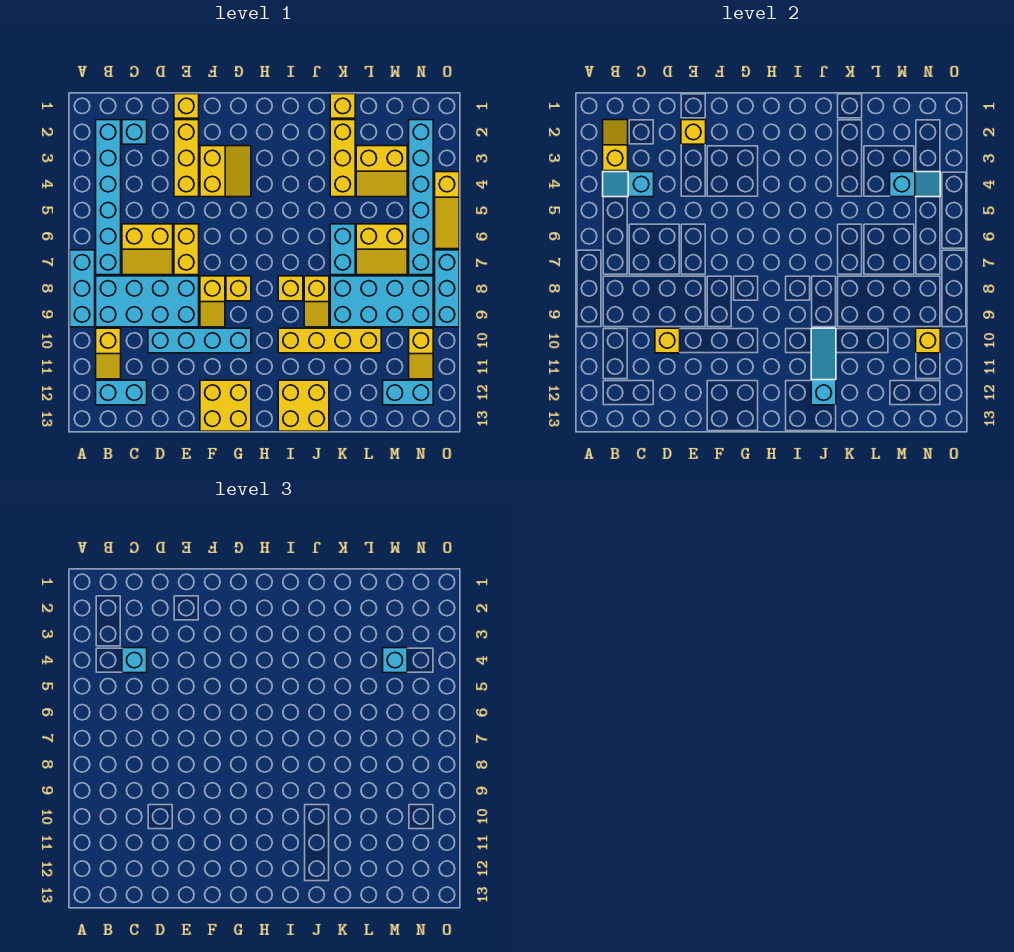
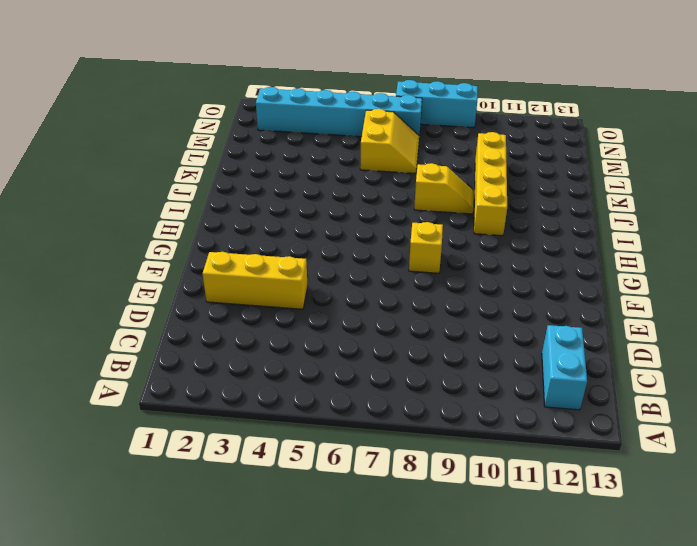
none -> cyan 1x3 brick [70,250,95,327]
none -> cyan 1x6 brick [96,120,121,275]
none -> cyan 2x4 brick [96,276,199,327]
none -> yellow 1x2 slope [96,328,121,379]

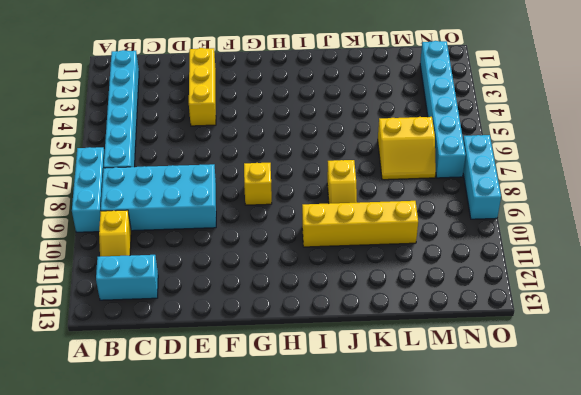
none -> cyan 1x1 brick [122,120,147,144]
none -> yellow 2x2 slope [122,224,173,275]
none -> cyan 1x4 brick [148,328,251,353]
none -> yellow 1x1 brick [174,94,199,118]

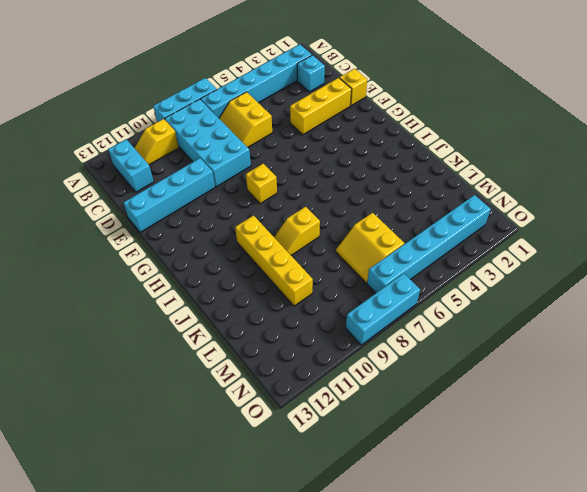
cyan 1x4 brick [123,158,215,232] -> cyan 1x4 brick turned to [148,328,251,353]
none -> yellow 1x2 brick [174,224,199,275]
none -> yellow 2x2 slope [200,146,251,197]
none -> yellow 1x2 slope [200,276,225,327]
none -> yellow 2x2 brick [200,380,251,431]

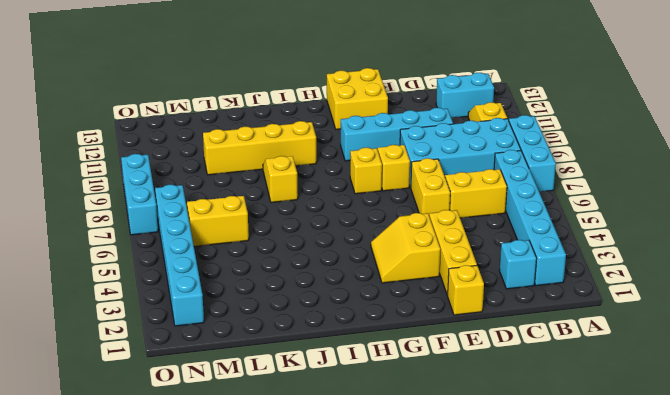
none -> yellow 1x1 brick [278,276,303,301]
none -> yellow 2x2 brick [278,380,329,431]
none -> yellow 1x1 brick [330,94,355,118]
none -> yellow 1x3 brick [330,120,355,197]

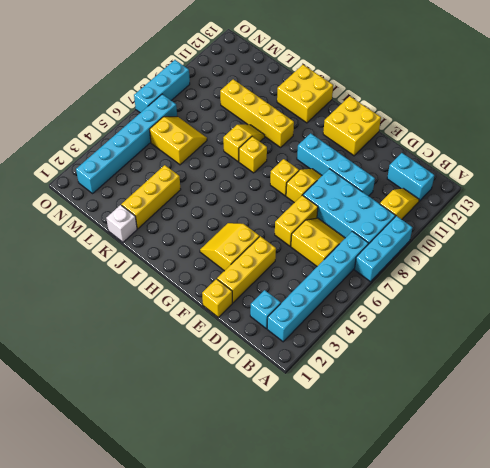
white 1x1 brick [106,205,137,242] -> yellow 1x1 brick [330,94,355,118]
none -> cyan 1x2 brick [330,224,355,275]
none -> cyan 2x4 brick [330,276,433,327]
none -> yellow 2x2 slope [356,146,407,197]
none -> cyan 1x2 brick [383,380,433,405]

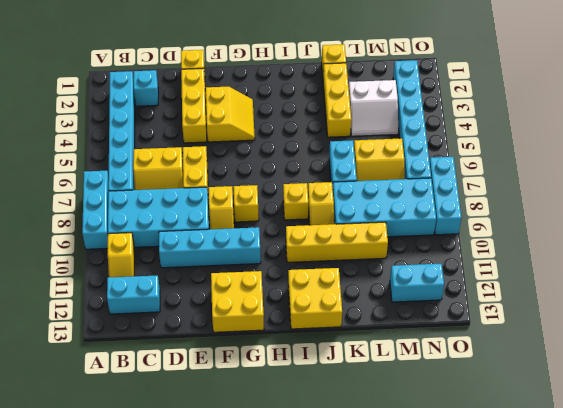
white 2x2 slope [349,80,398,136] -> yellow 2x2 slope [356,146,407,197]
none -> yellow 1x2 slope [409,328,433,379]
none -> yellow 1x3 slope [435,172,459,249]
none -> yellow 1x2 slope [603,120,628,171]
none -> cyan 1x2 slope [603,172,654,197]

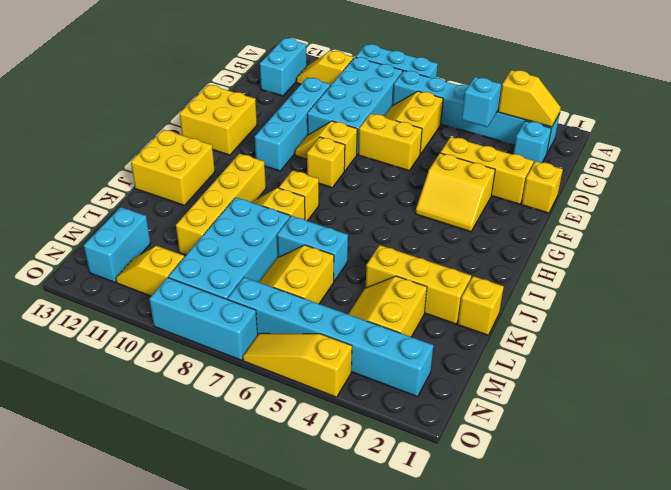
none -> yellow 1x1 brick [655,328,680,353]
none -> yellow 1x1 brick [681,120,706,144]
none -> cyan 1x3 slope [811,328,836,405]
none -> cyan 1x2 slope [890,172,940,197]

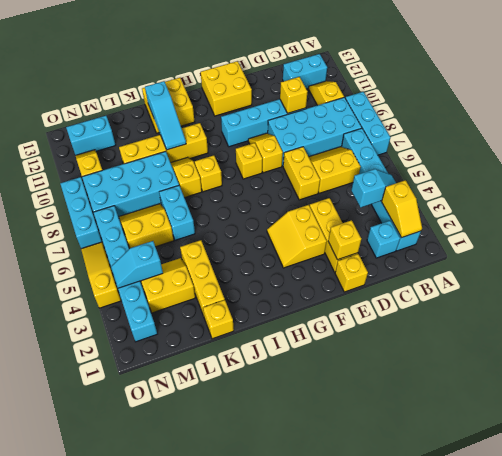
none -> yellow 1x1 brick [916,328,940,353]
none -> cyan 1x1 brick [122,648,147,673]
none -> cyan 1x1 brick [383,648,407,673]

